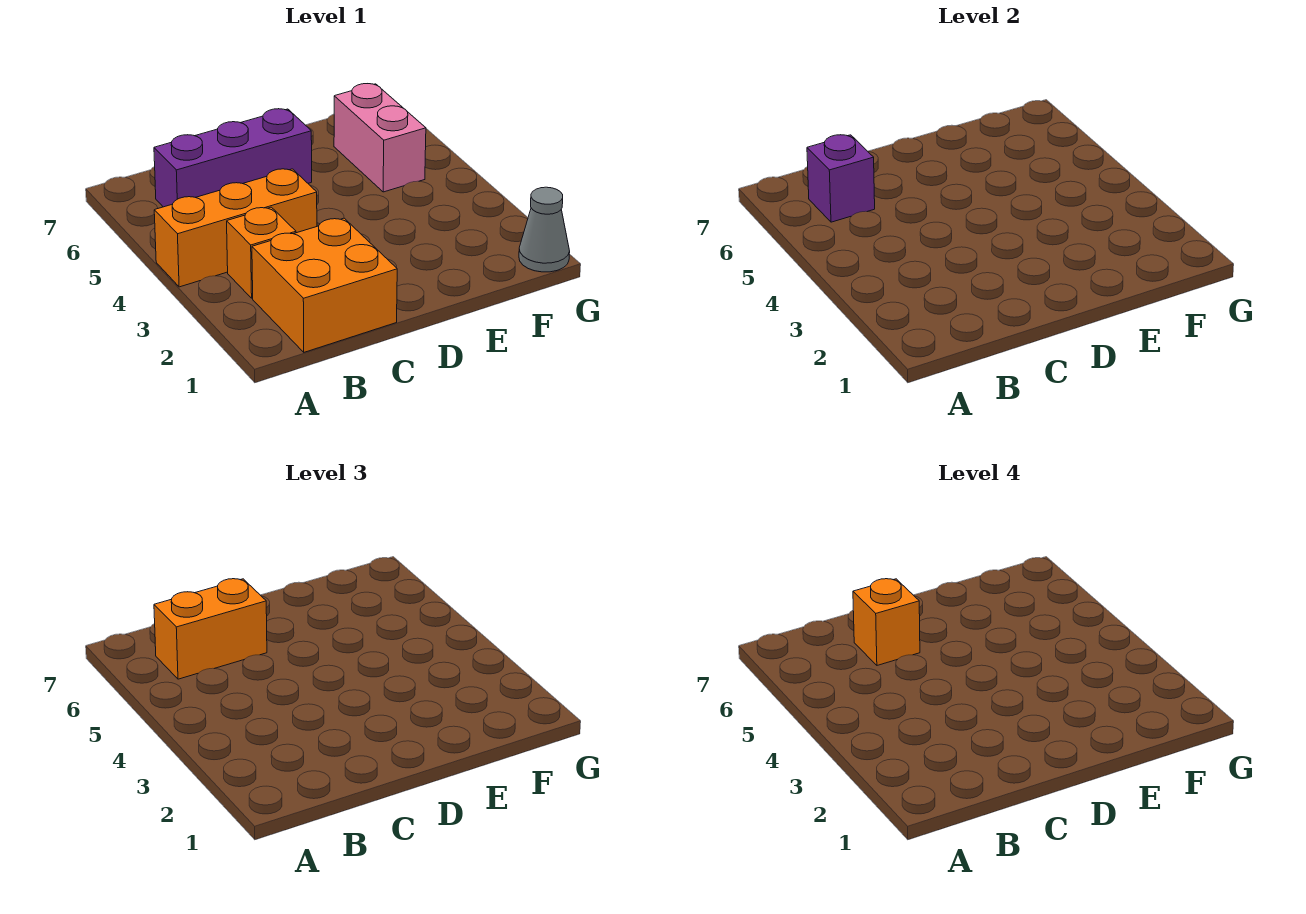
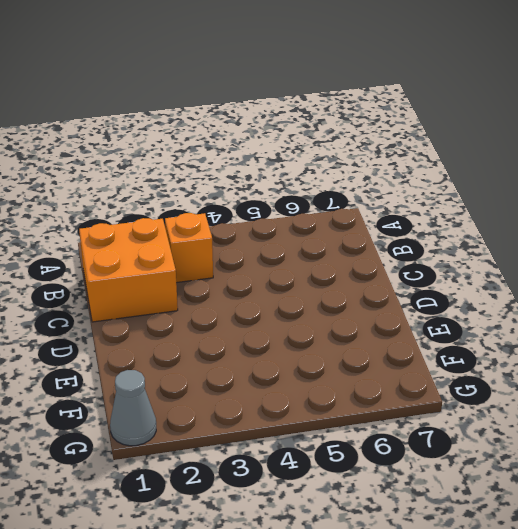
none -> orange 1x3 brick [154,169,317,287]
none -> purple 1x3 brick [154,109,312,207]

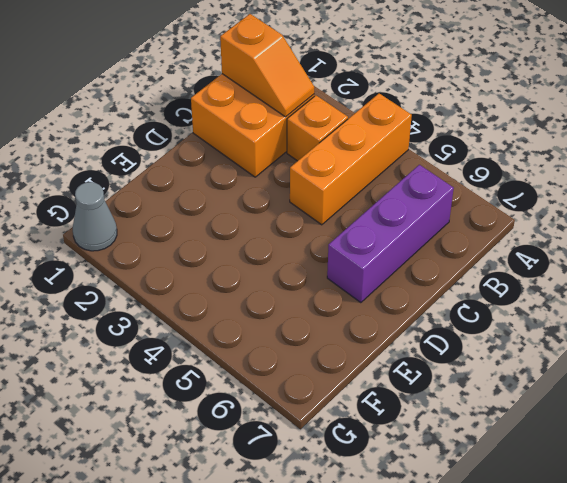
orange 1x2 slope [220,14,314,117] -> none
none -> pink 1x2 brick [334,84,426,192]
none -> purple 1x1 brick [807,135,875,222]

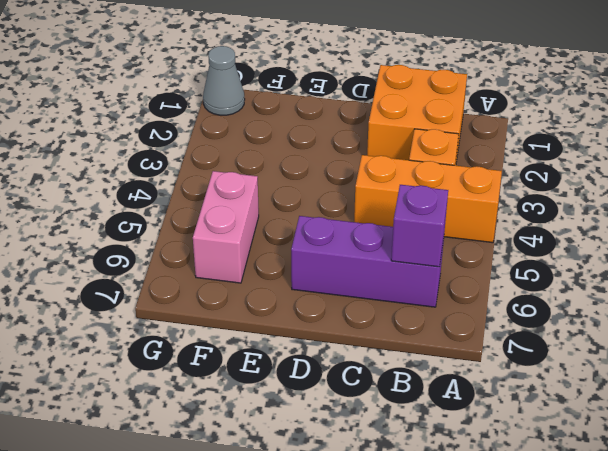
none -> orange 1x2 brick [154,579,267,679]
none -> orange 1x1 brick [853,579,920,665]

